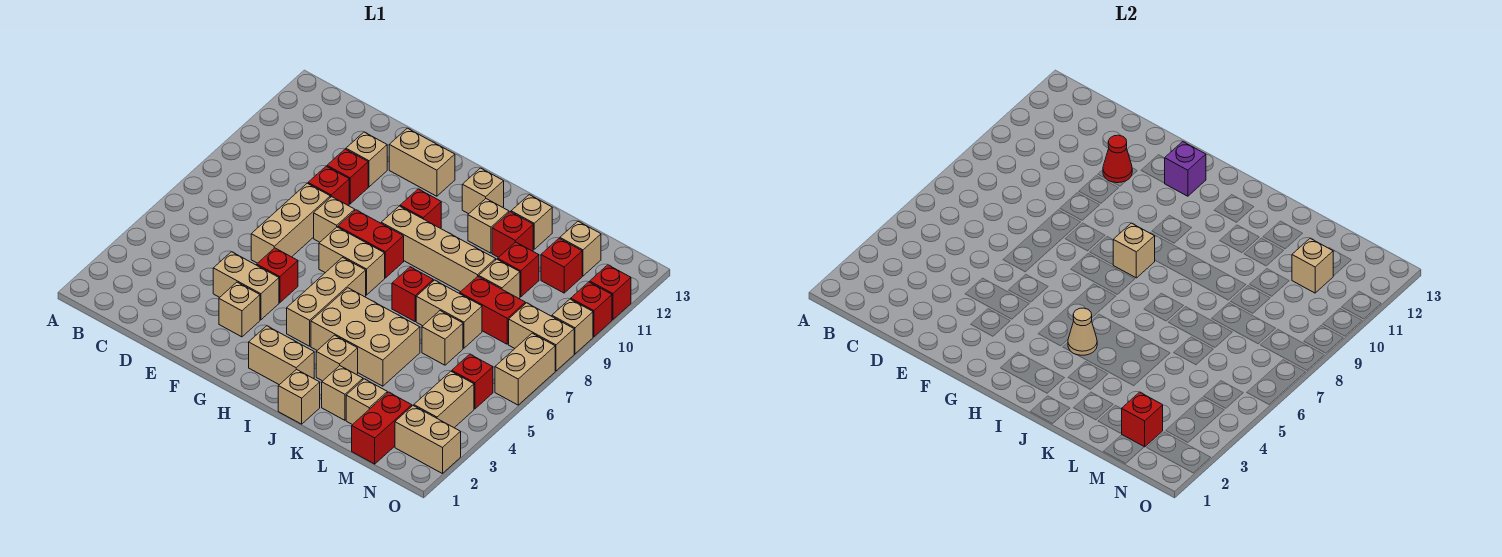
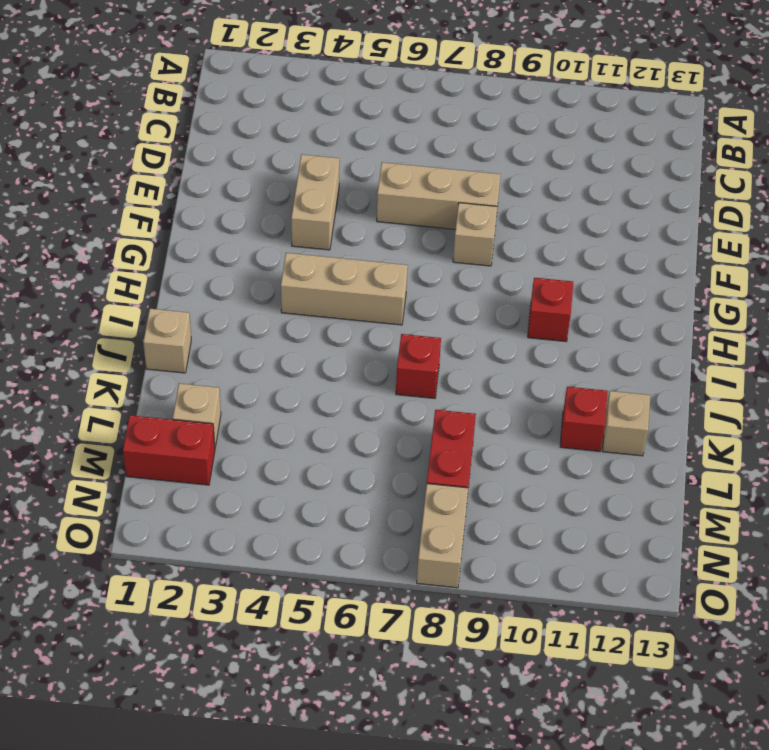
none -> red 1x1 brick [308,166,349,206]
none -> red 1x1 brick [327,149,368,204]
none -> tan 1x1 brick [346,132,387,187]
none -> tan 1x1 brick [219,282,260,337]

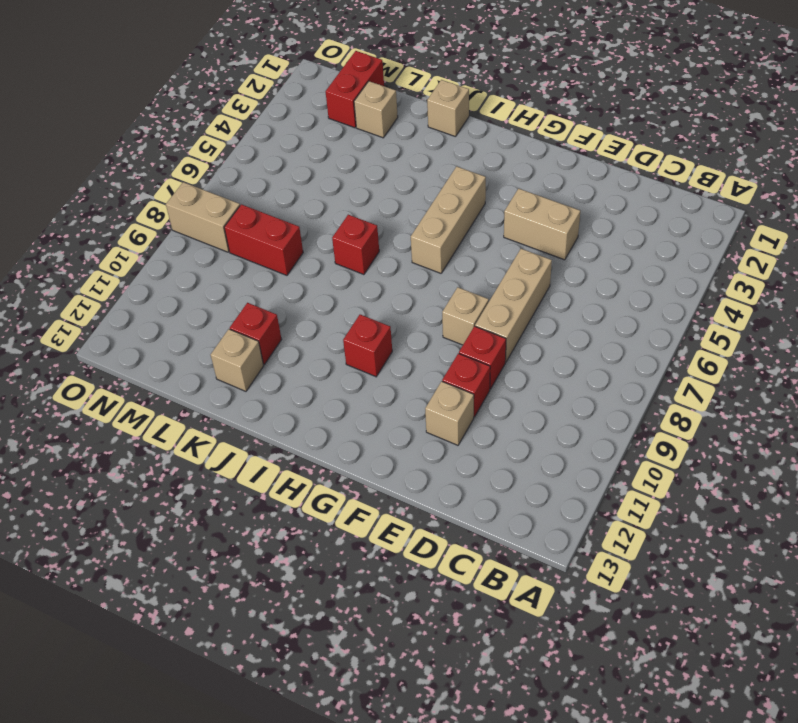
none -> tan 1x1 brick [219,282,260,337]
none -> red 1x1 brick [257,248,298,303]
none -> tan 1x2 brick [389,128,455,196]
none -> tan 1x2 brick [319,227,385,295]

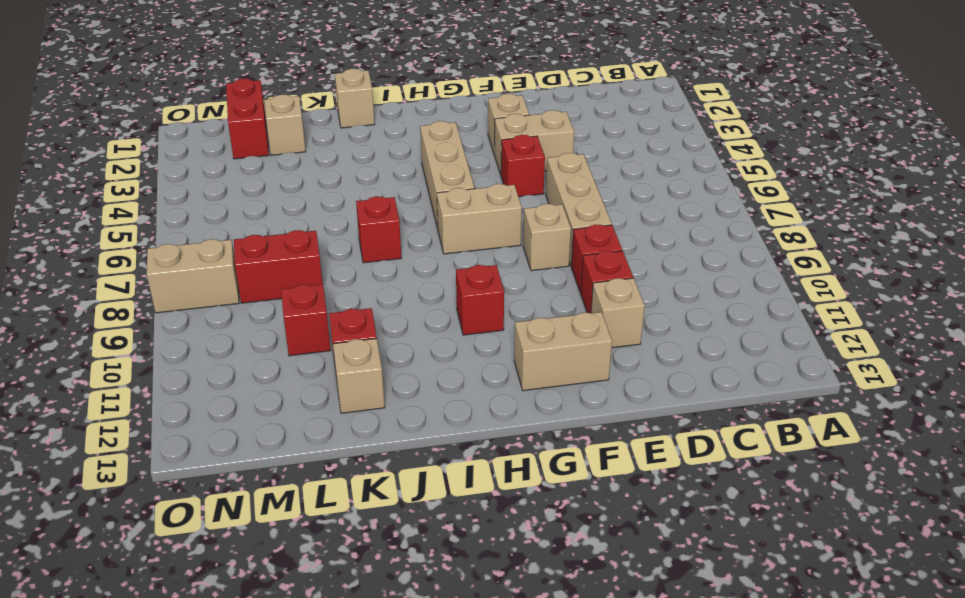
none -> red 1x2 brick [338,210,404,278]
none -> tan 1x2 brick [249,326,314,385]
none -> tan 1x4 brick [381,206,496,292]
none -> tan 2x3 brick [311,288,420,386]

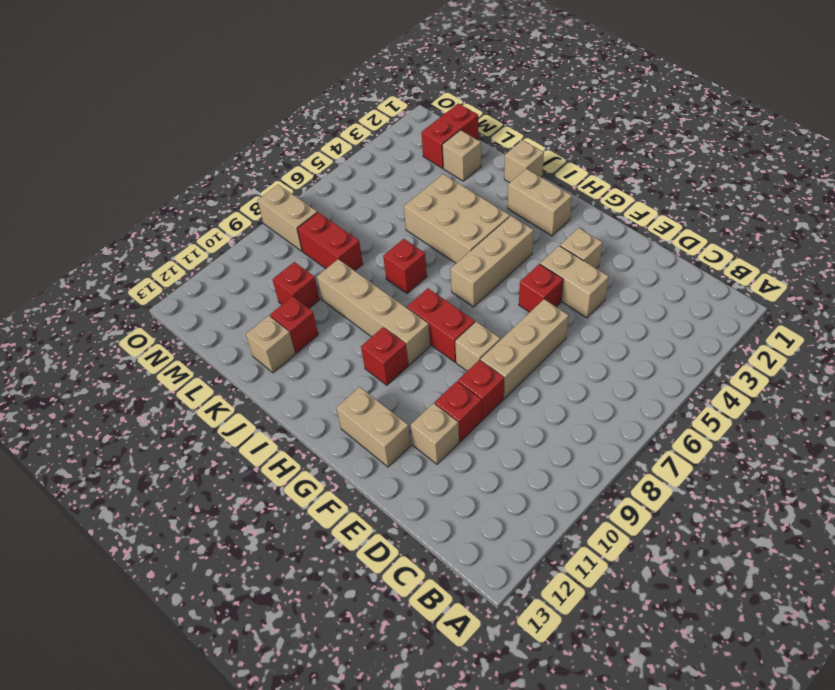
none -> tan 1x2 brick [319,227,385,295]
none -> tan 1x1 brick [462,168,504,214]
none -> tan 1x1 brick [316,335,358,381]
none -> tan 1x1 brick [468,199,509,253]

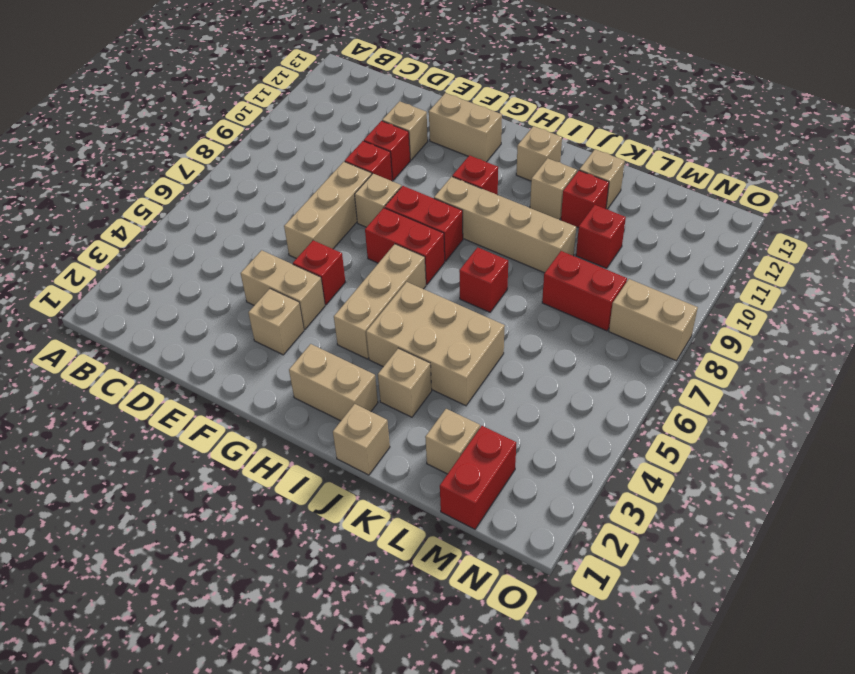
red 1x2 brick [365,208,445,285] -> tan 1x2 brick [319,227,385,295]
none -> tan 1x1 brick [322,366,363,420]
none -> tan 1x2 brick [416,280,482,348]
none -> tan 1x1 brick [422,311,463,365]
none -> tan 1x1 brick [479,259,520,298]

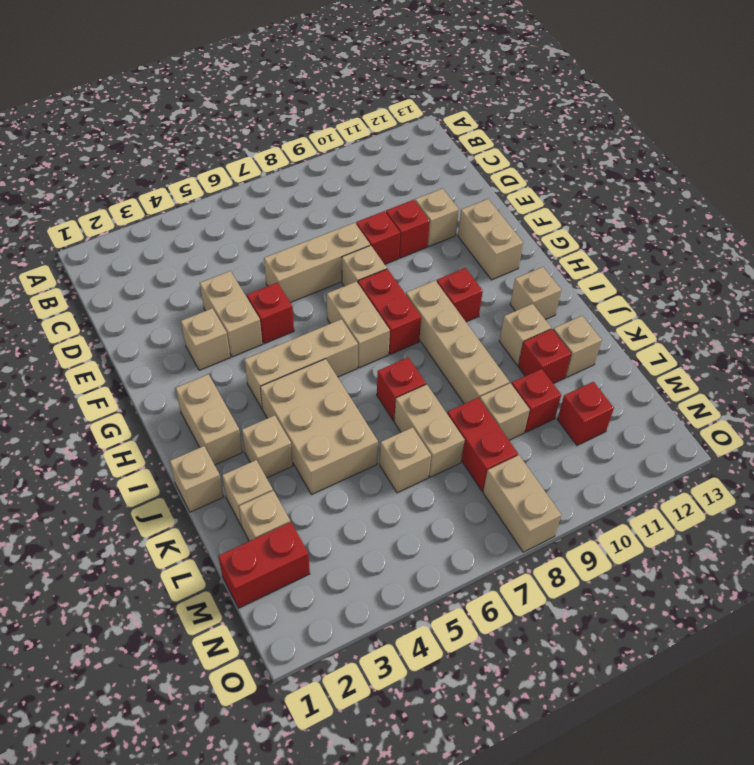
none -> tan 1x1 brick [560,221,601,276]
none -> tan 1x2 brick [395,406,461,474]
none -> tan 1x2 brick [414,371,474,428]
none -> red 1x1 brick [452,354,493,409]

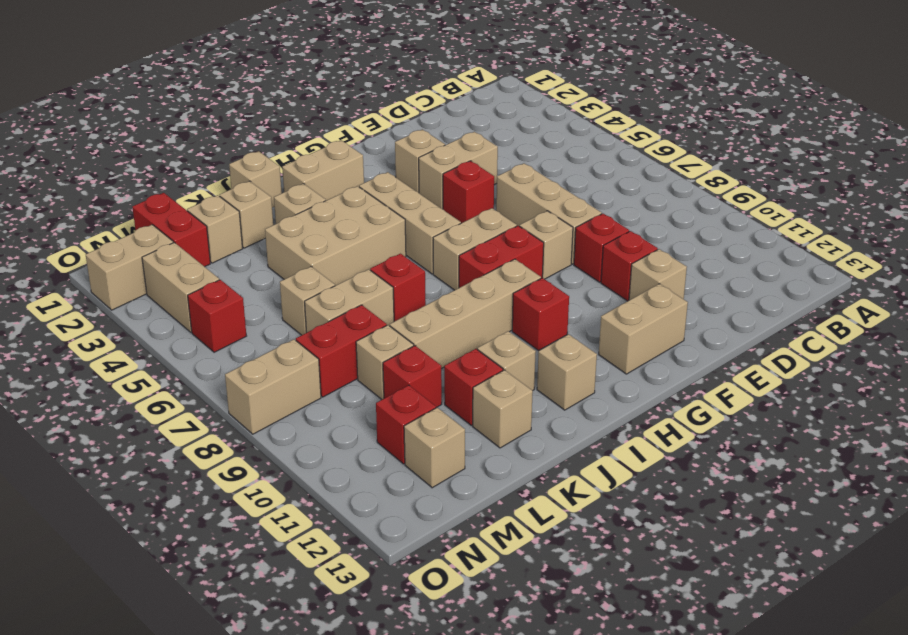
none -> tan 1x2 brick [495,333,555,405]
none -> tan 1x1 brick [552,299,593,354]
none -> red 1x1 brick [571,282,612,337]
none -> red 1x1 brick [590,265,631,320]

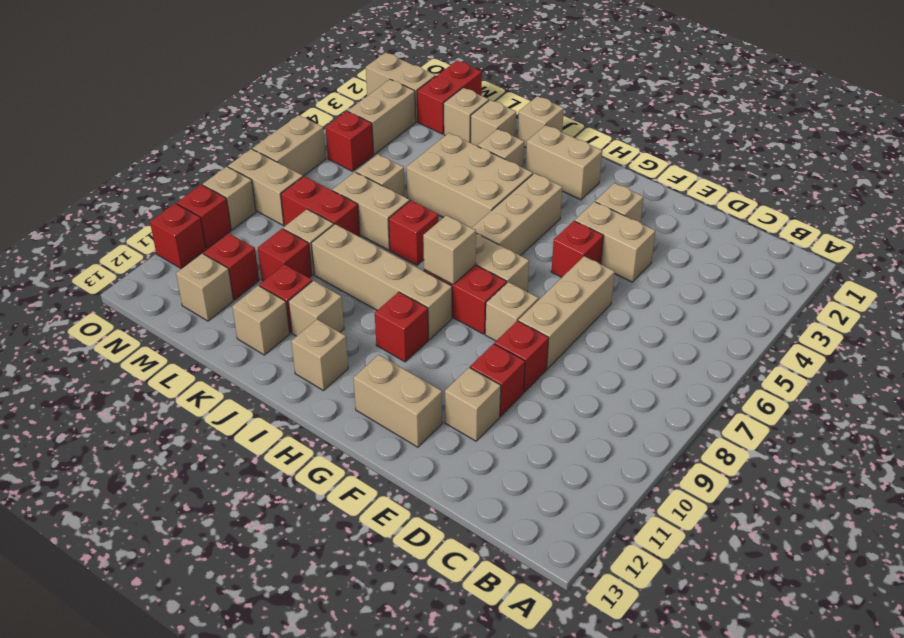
none -> red 1x1 cone [1103,135,1132,183]
none -> purple 1x1 brick [1165,142,1206,196]
none -> tan 1x1 cone [1068,308,1097,355]
none -> red 1x1 brick [1122,392,1163,447]

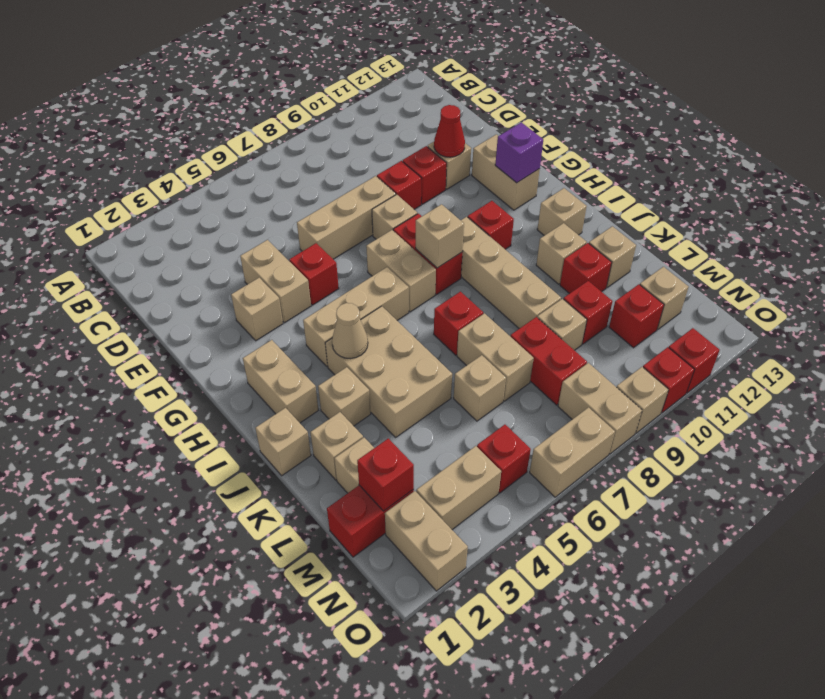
none -> tan 1x1 brick [1292,238,1333,293]

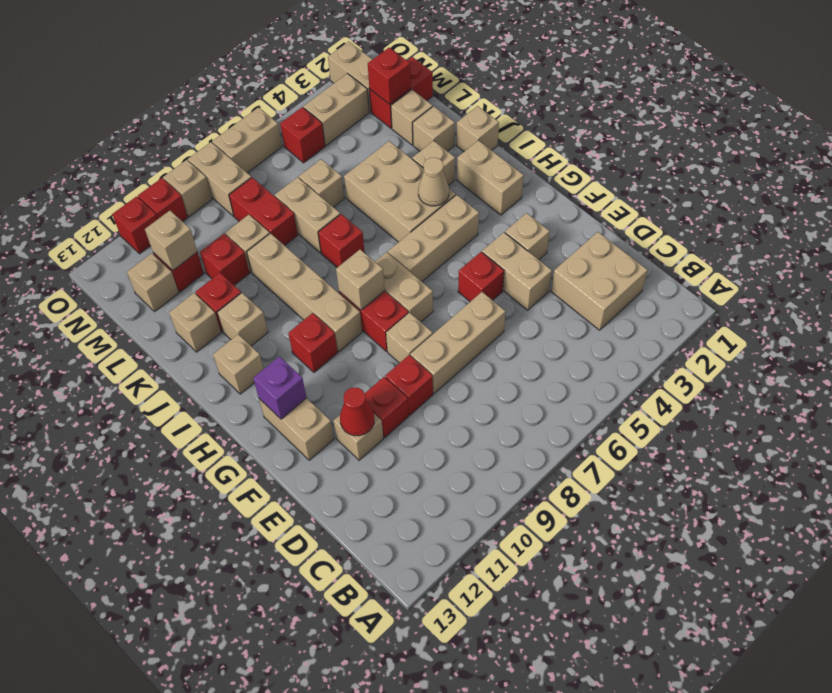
tan 2x2 brick [551,232,648,330] -> none

